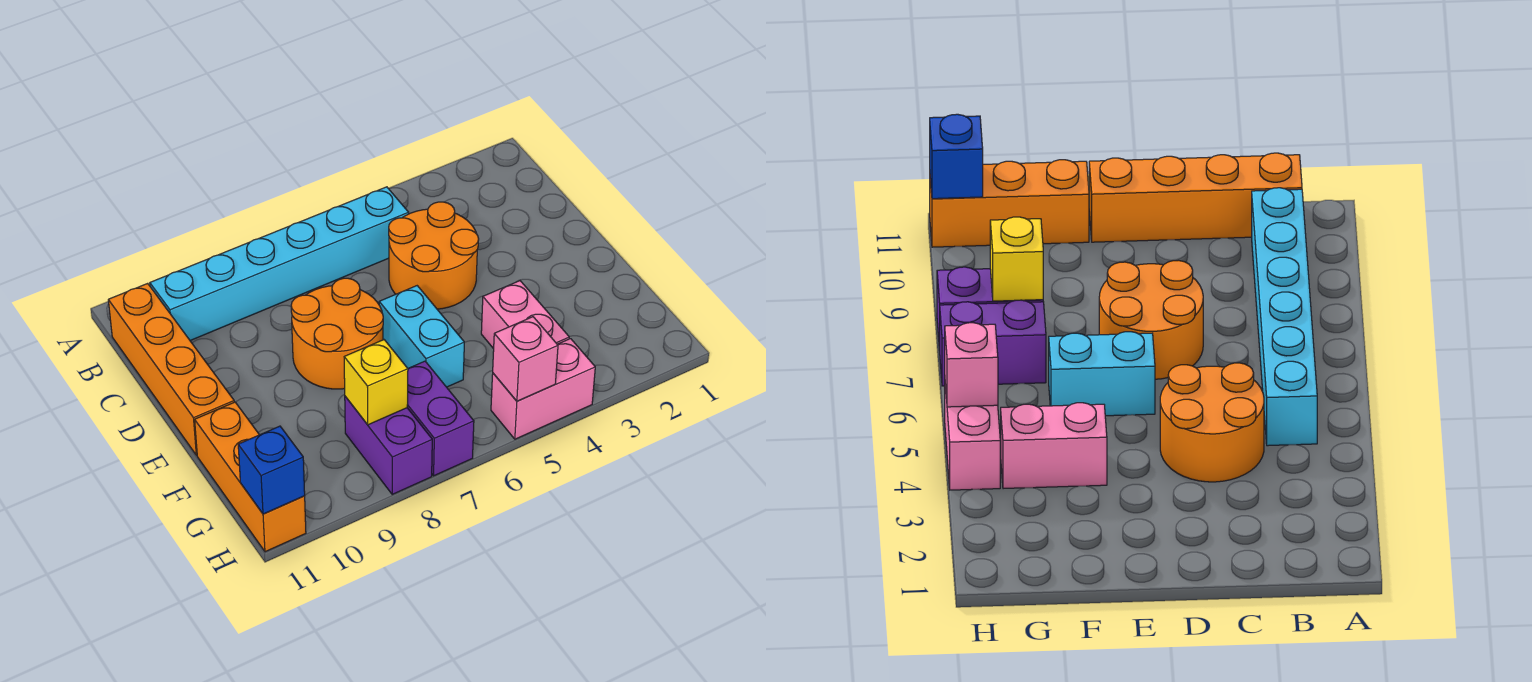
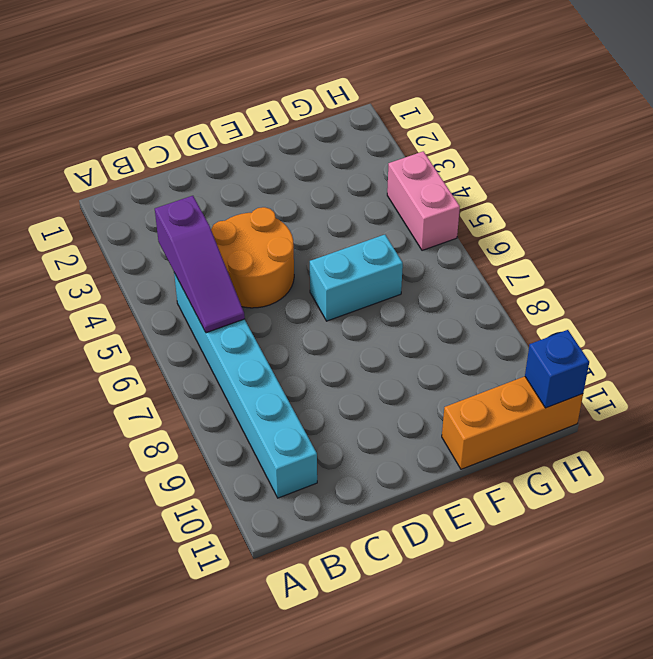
purple 1x3 slope [155,196,245,333] -> none
none -> orange 1x4 brick [108,283,234,455]
none -> orange 2x2 round brick [291,278,383,389]
none -> pink 1x2 brick [481,281,569,349]

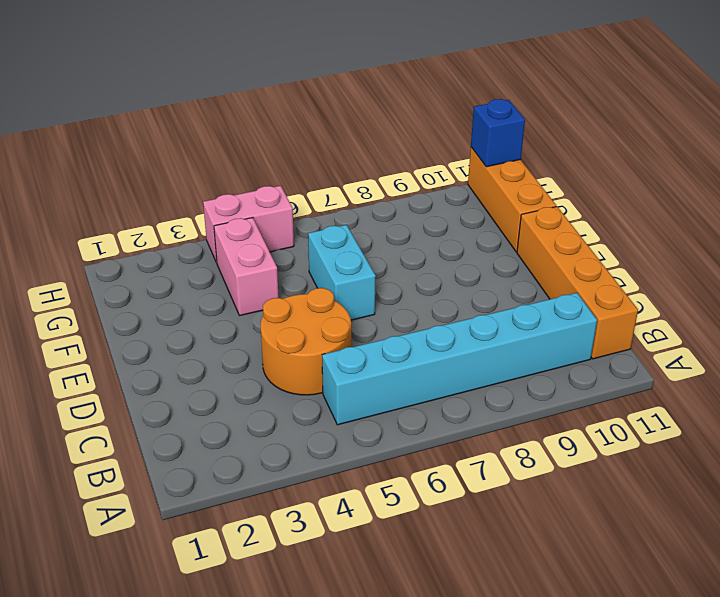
none -> orange 2x2 round brick [291,278,383,389]
none -> purple 1x2 brick [407,361,474,476]
none -> purple 1x2 brick [345,396,432,494]

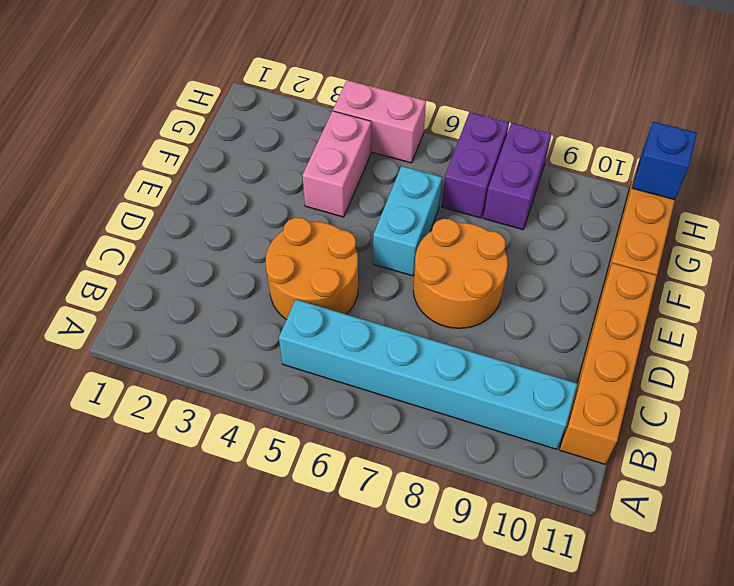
none -> yellow 1x1 brick [344,340,408,425]
none -> pink 1x1 brick [493,317,558,401]

